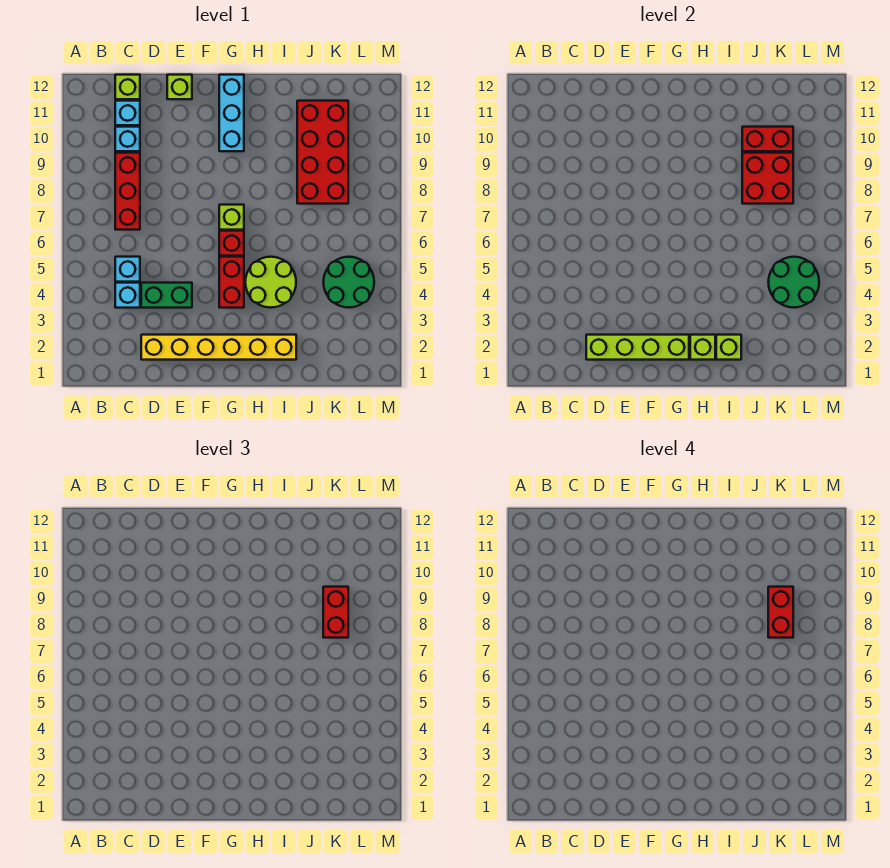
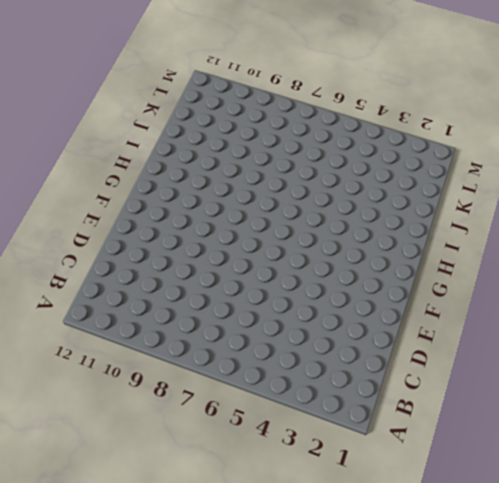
none -> cyan 1x1 brick [115,283,140,308]
none -> cyan 1x1 brick [115,257,140,282]
none -> red 1x3 brick [115,153,140,230]

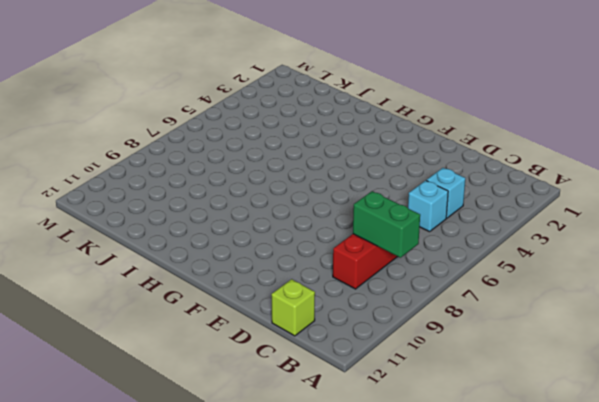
green 1x2 brick [353,191,420,258] -> green 1x2 brick moved to [141,283,192,308]
none -> cyan 1x1 brick [115,127,140,151]
none -> cyan 1x1 brick [115,101,140,125]
none -> yellow 1x6 brick [141,335,296,360]

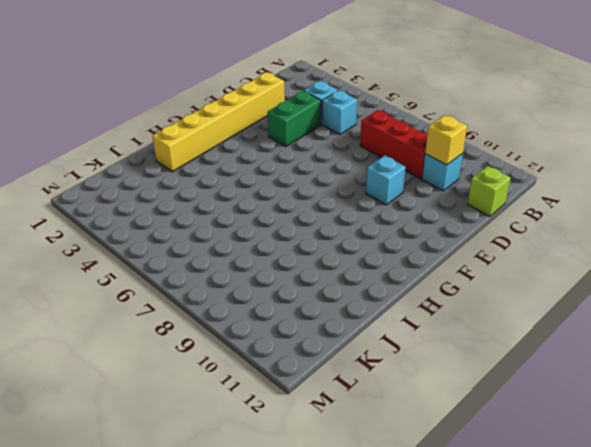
yellow 1x1 brick [425,115,467,165] -> none
cyan 1x1 brick [366,155,406,205] -> cyan 1x1 brick moved to [115,101,140,125]
none -> lime 1x1 brick [167,75,192,99]
none -> red 1x2 brick [219,257,244,308]
none -> red 1x1 brick [219,231,244,256]

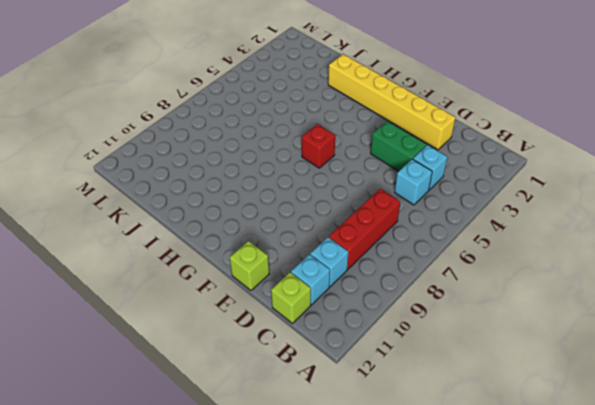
none -> red 1x2 brick [219,257,244,308]
none -> lime 1x1 brick [219,205,244,230]
none -> cyan 1x3 brick [219,75,244,151]

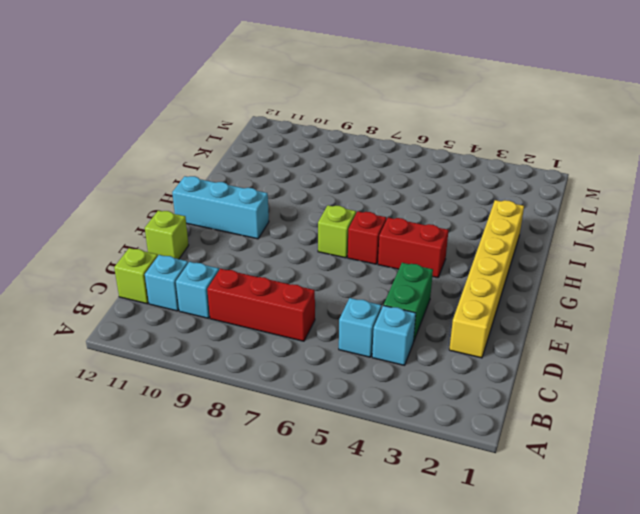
none -> lime 2x2 round brick [245,257,296,308]
none -> red 2x4 brick [297,101,348,204]
none -> green 2x2 round brick [323,257,374,308]

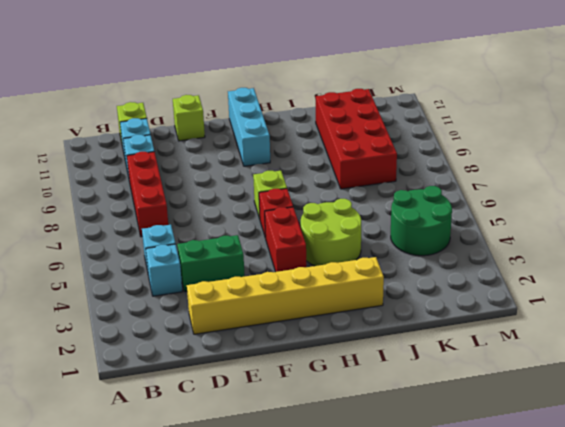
none -> lime 1x4 brick [586,335,689,360]
none -> lime 1x1 brick [690,335,715,360]
none -> lime 1x1 brick [716,335,741,360]

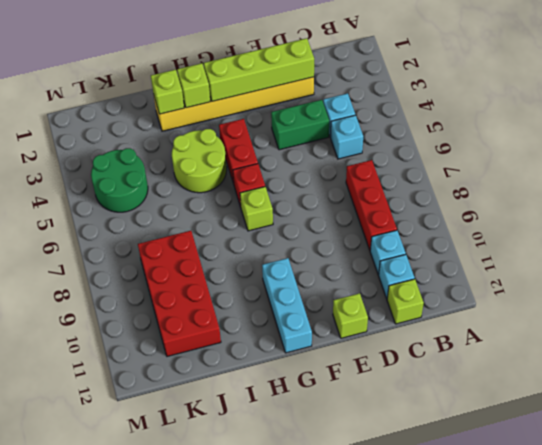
none -> red 2x2 brick [742,153,793,204]
none -> red 1x2 brick [742,127,793,151]
none -> green 2x2 round brick [768,257,819,308]

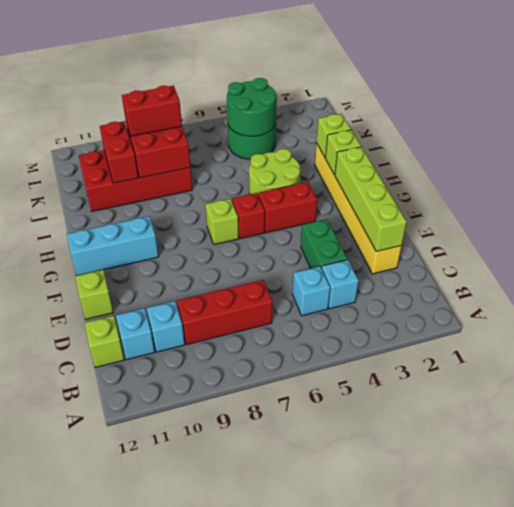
none -> red 1x2 brick [768,587,793,638]

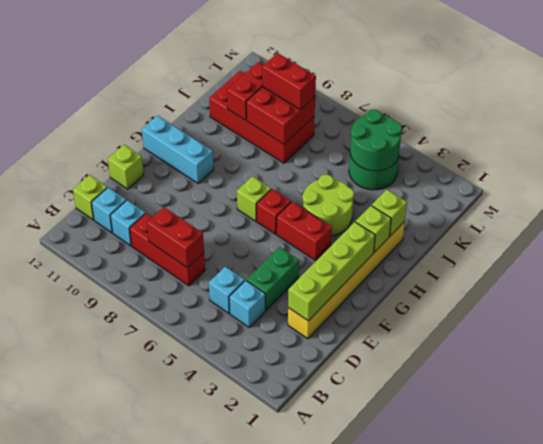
red 1x2 brick [147,207,204,268] -> red 1x2 brick moved to [768,587,793,638]

